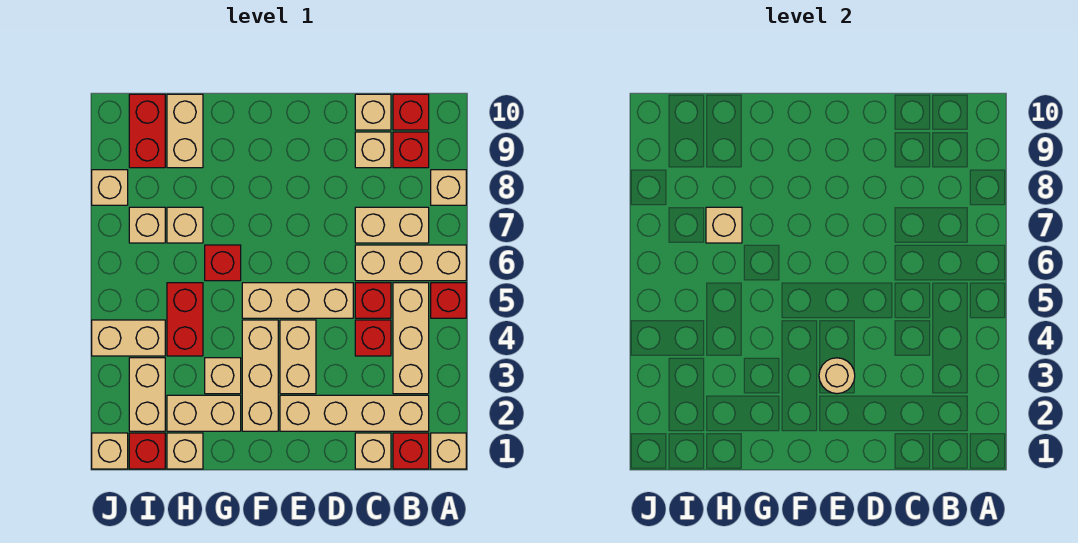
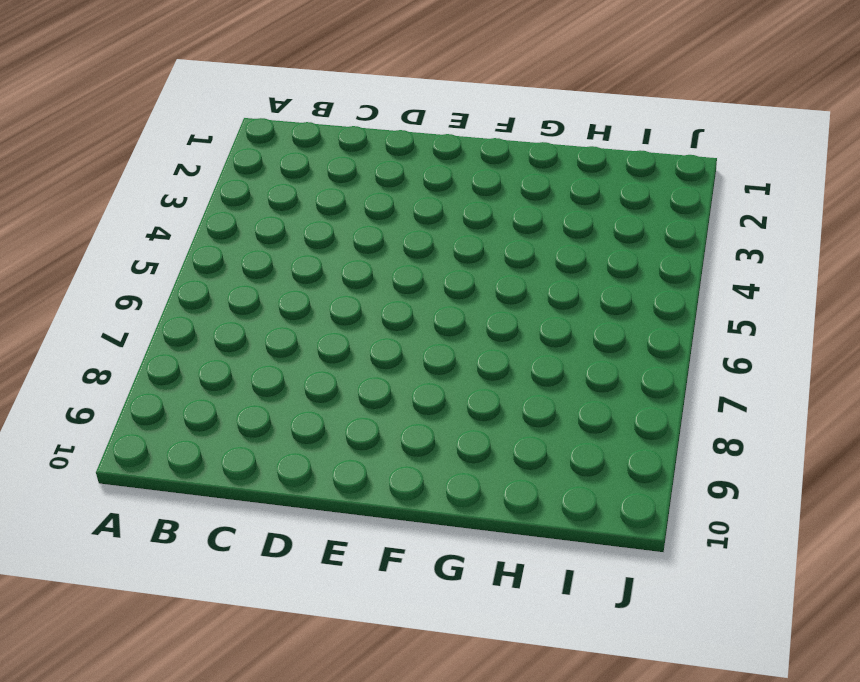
none -> tan 1x1 brick [431,433,466,469]
none -> red 1x1 brick [431,283,466,318]
none -> tan 1x3 brick [355,245,466,281]
none -> tan 1x1 brick [431,170,466,205]

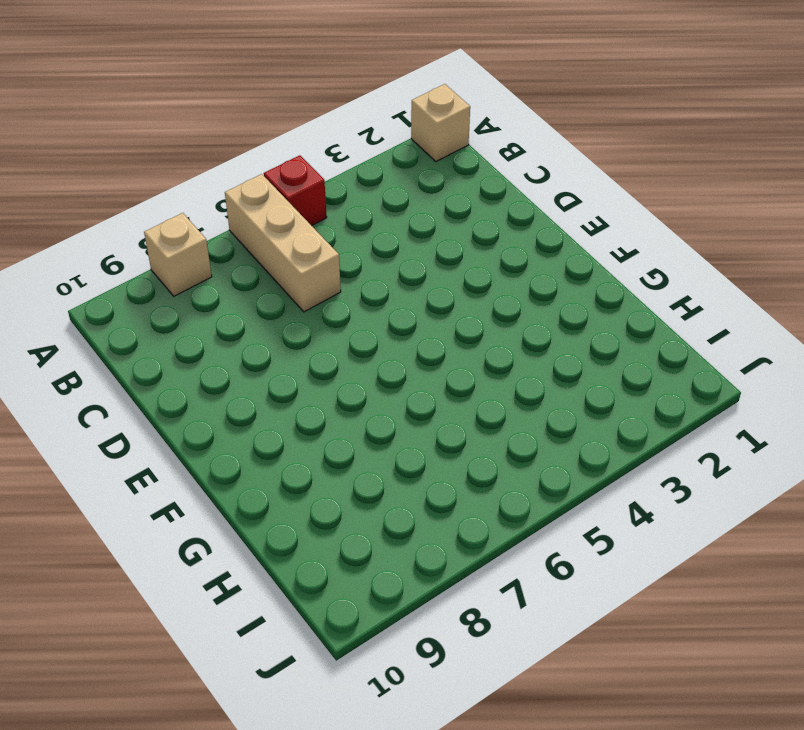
none -> red 1x1 brick [393,433,429,469]
none -> tan 1x4 brick [280,395,429,431]
none -> tan 1x3 brick [393,283,429,394]
none -> tan 1x2 brick [355,207,429,243]

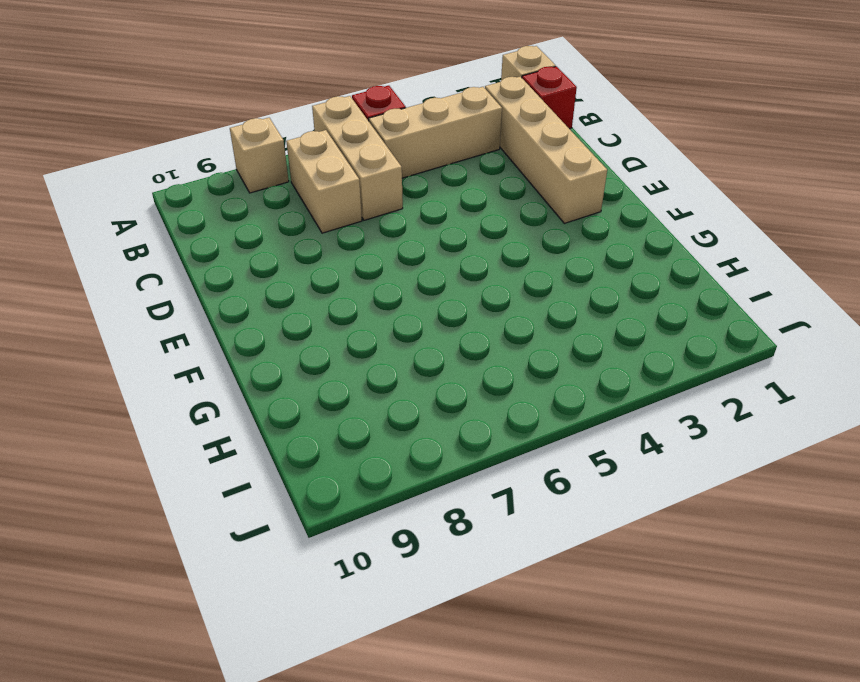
none -> red 1x1 brick [393,132,429,168]
none -> red 1x1 brick [393,94,429,130]
none -> tan 1x1 brick [355,433,391,469]
none -> red 1x1 brick [355,320,391,356]

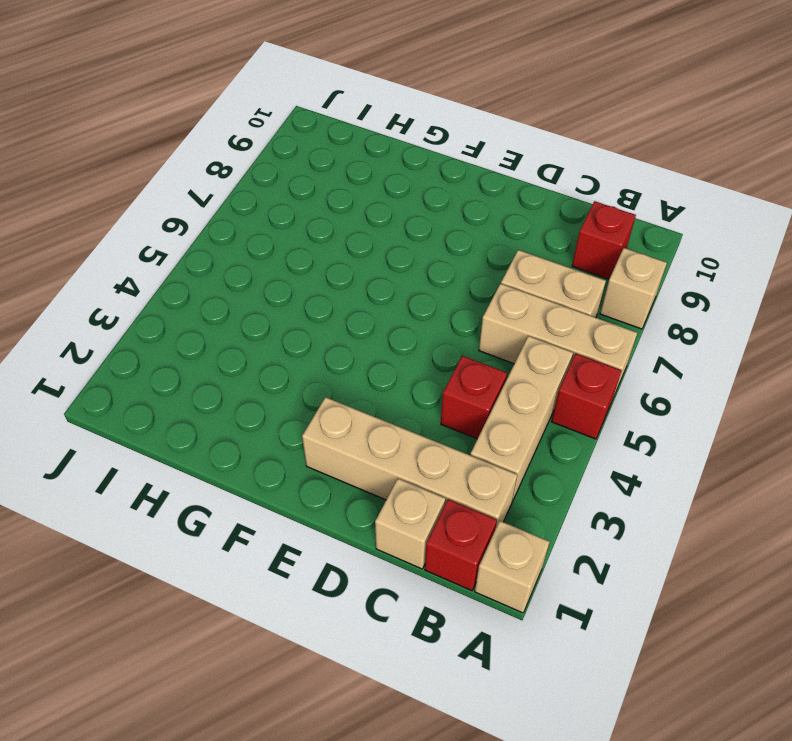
none -> red 1x1 brick [393,94,429,130]
none -> red 1x1 brick [355,283,391,318]
none -> tan 1x1 brick [355,132,391,168]
none -> tan 1x1 brick [355,94,391,130]

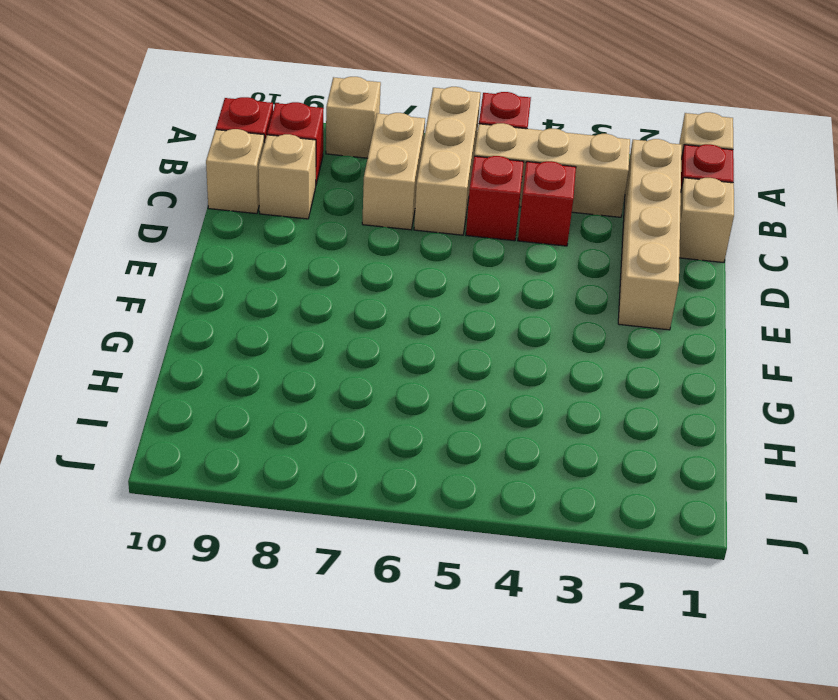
none -> tan 1x3 brick [242,283,353,318]
none -> tan 1x2 brick [280,320,316,394]
none -> tan 1x3 brick [242,320,278,431]
none -> tan 1x2 brick [167,395,241,431]

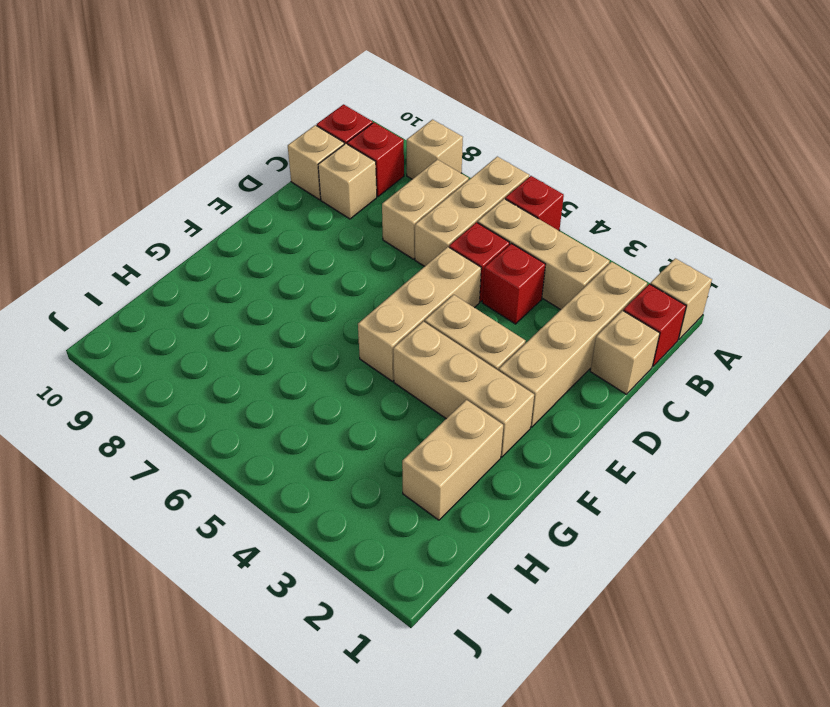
none -> tan 1x1 brick [205,358,241,394]
none -> red 1x1 brick [205,245,241,281]
none -> tan 1x1 brick [167,433,203,469]
none -> red 1x2 brick [167,283,203,356]

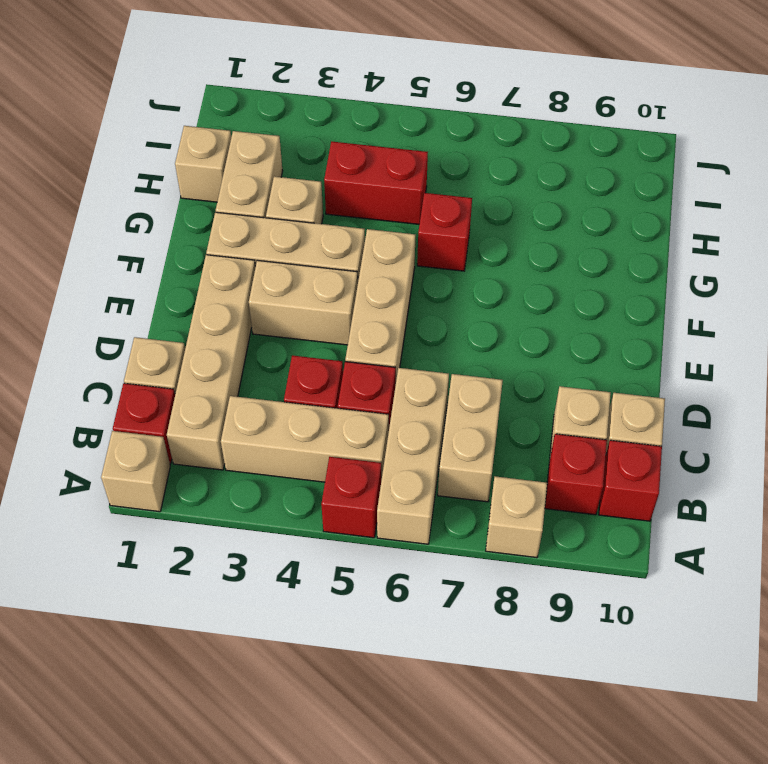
none -> tan 1x1 brick [167,207,203,243]
none -> tan 1x2 brick [167,94,203,168]
none -> red 1x1 brick [129,433,165,469]
none -> tan 1x2 brick [129,358,165,431]

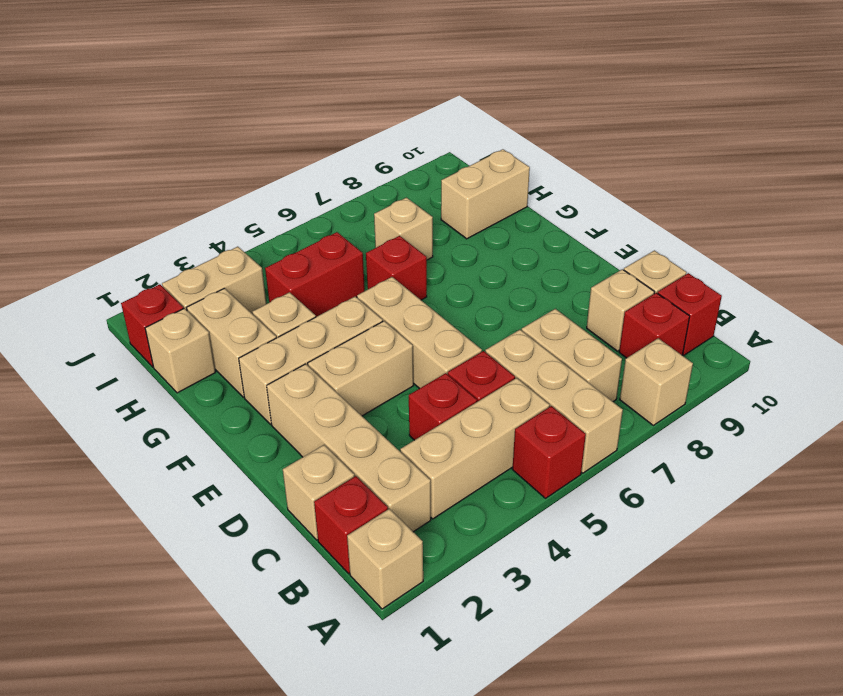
none -> tan 1x2 brick [92,320,165,356]
none -> tan 1x1 brick [129,207,165,243]
none -> red 1x2 brick [129,94,165,168]
none -> tan 1x1 brick [92,433,128,469]

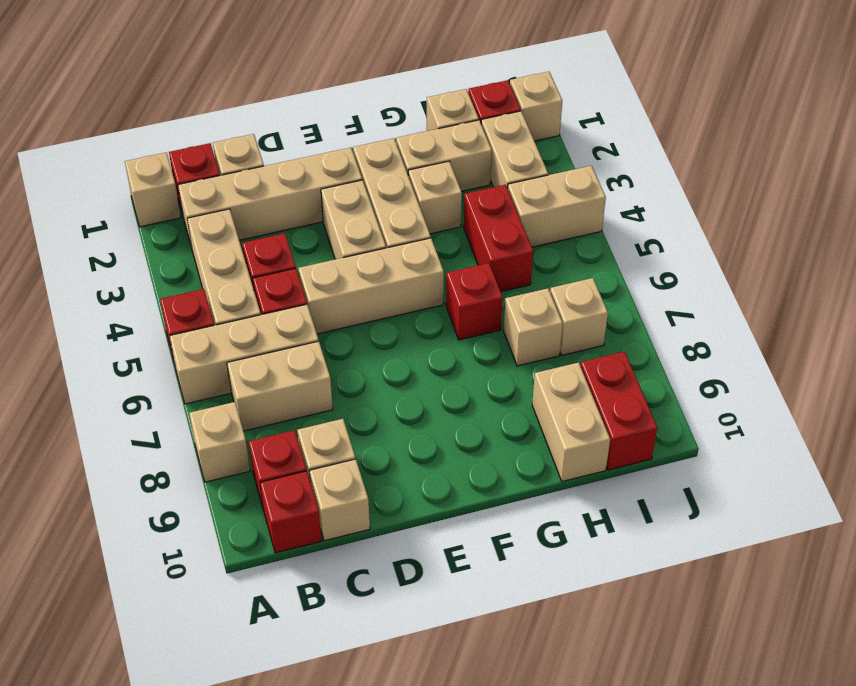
none -> tan 1x1 brick [92,170,128,205]
none -> tan 1x1 round brick [819,358,855,394]
none -> tan 1x1 brick [706,207,742,243]

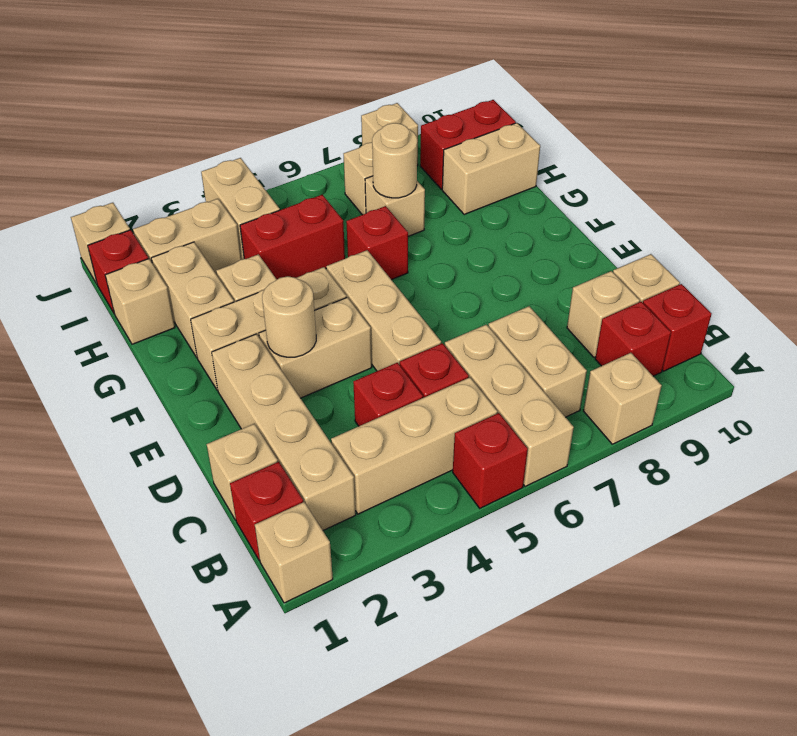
tan 1x1 round brick [372,123,417,198] -> tan 1x1 brick [706,207,742,243]

